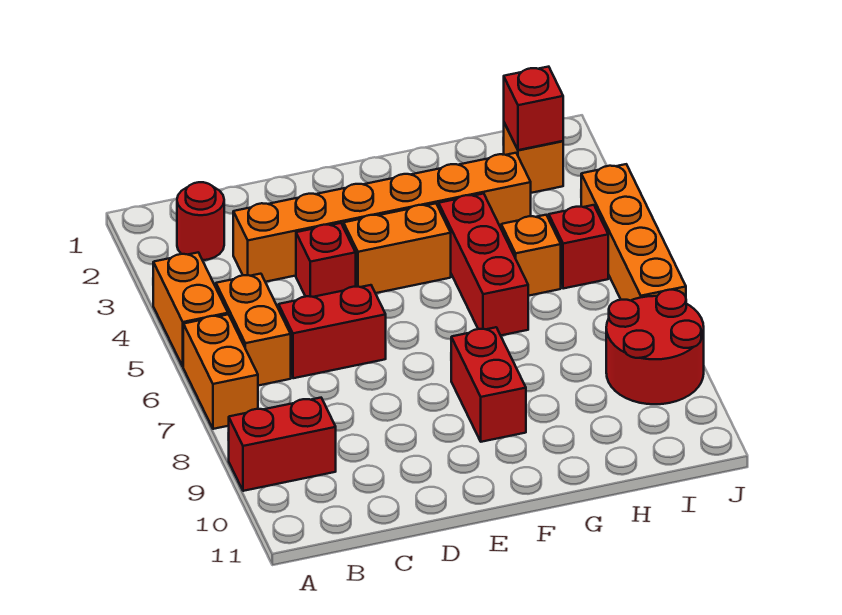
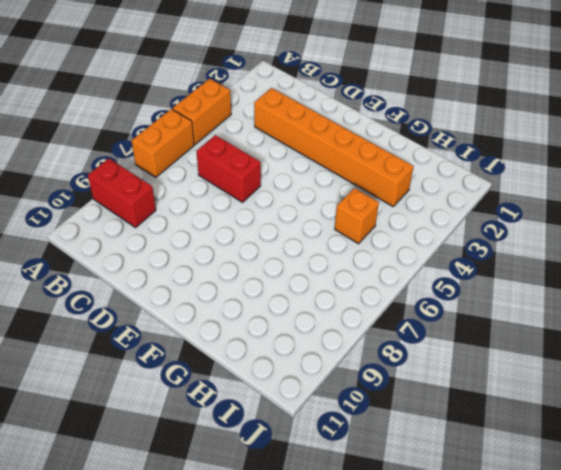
none -> red 1x1 round brick [177,182,224,260]
none -> orange 1x2 brick [216,274,291,386]
none -> red 1x1 brick [296,223,356,297]

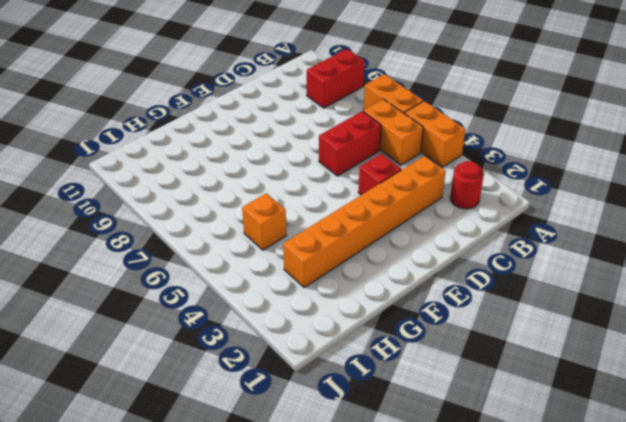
none -> orange 1x2 brick [344,203,451,293]
none -> red 1x2 brick [451,327,526,442]
none -> red 1x3 brick [439,194,528,335]

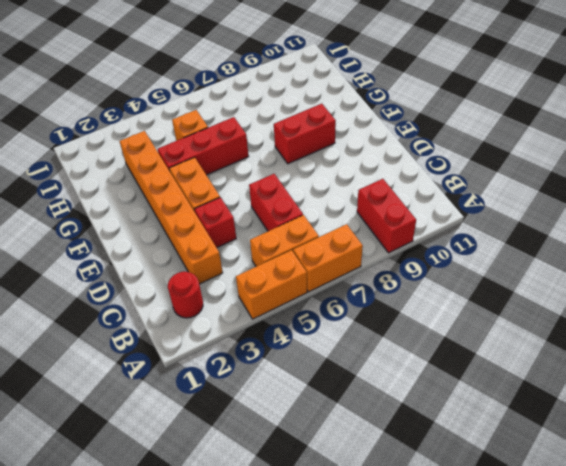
none -> orange 1x1 brick [503,123,563,193]
none -> red 1x1 brick [549,205,608,289]
none -> red 2x2 round brick [606,290,704,404]

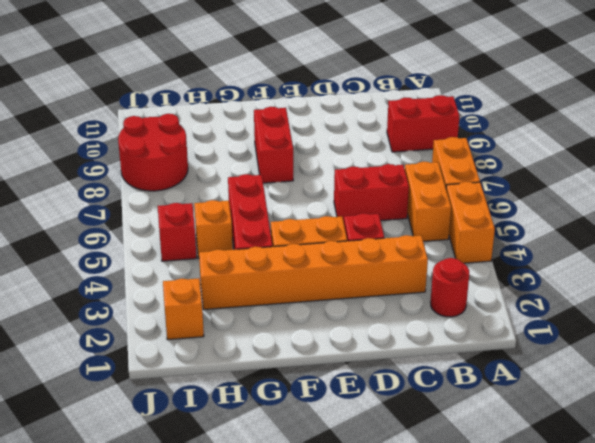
none -> orange 1x4 brick [581,164,686,301]
none -> red 1x1 brick [504,67,563,150]

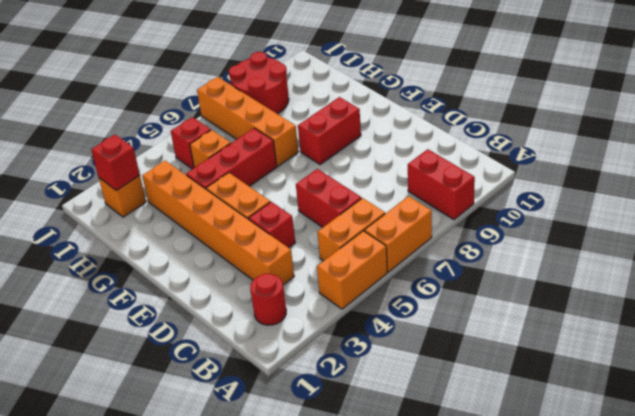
orange 1x4 brick [197,77,298,166] -> orange 1x4 brick turned to [581,164,686,301]

